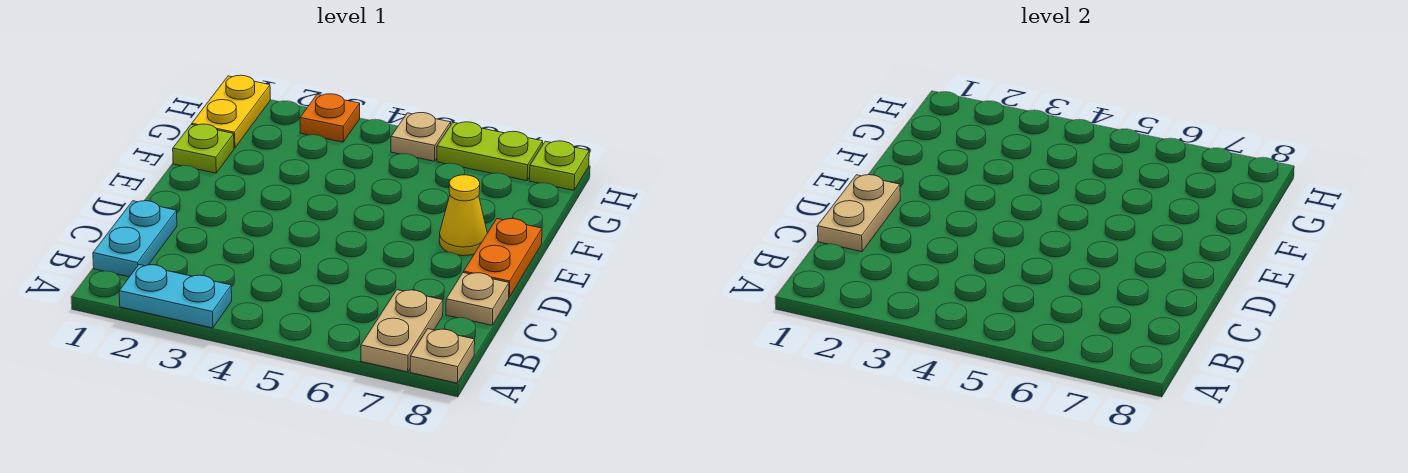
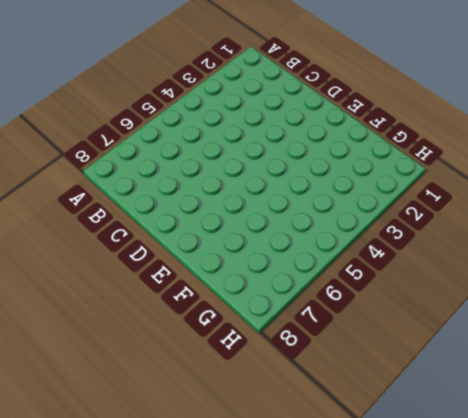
none -> cyan 1x2 plate [119,265,232,328]
none -> tan 1x2 plate [361,290,443,372]
none -> tan 1x1 plate [410,329,475,383]

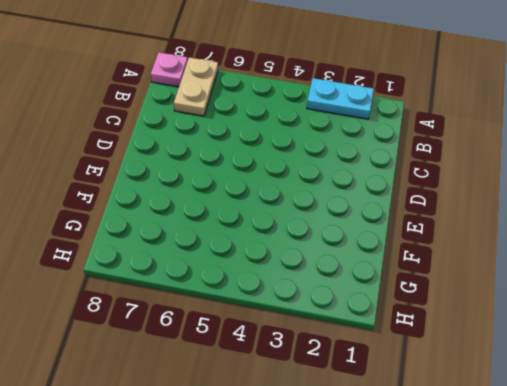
pink 1x1 plate [151,52,188,87] -> tan 1x1 plate [410,329,475,383]
none -> cyan 1x2 plate [93,201,177,277]
none -> tan 1x1 plate [446,273,509,325]
none -> orange 1x2 plate [464,219,542,297]

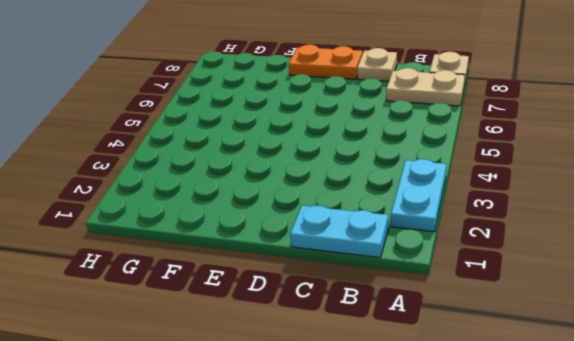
none -> yellow 1x1 cone [439,175,487,256]
none -> lime 1x1 plate [173,124,234,173]
none -> yellow 1x2 plate [192,75,270,148]

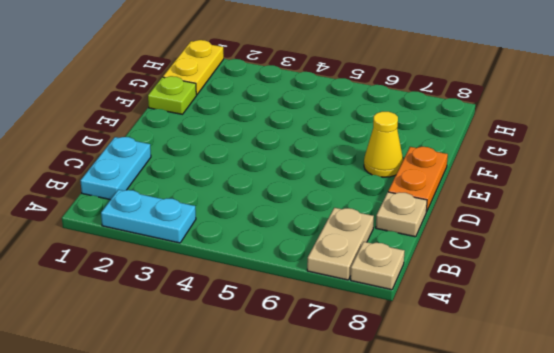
none -> orange 1x1 plate [300,94,360,142]
none -> tan 1x1 plate [391,113,451,161]
none -> lime 1x2 plate [437,122,543,181]

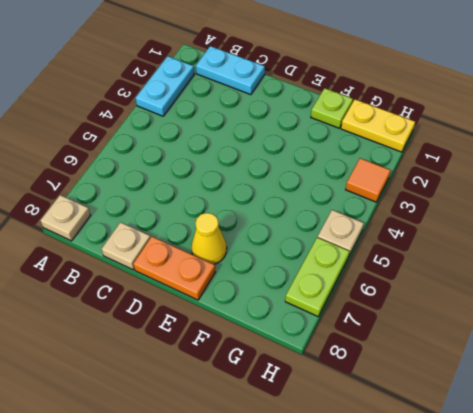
orange 1x1 tile [346,158,391,202] -> orange 1x1 plate [300,94,360,142]
none -> tan 1x2 plate [361,290,443,372]
none -> lime 1x1 plate [530,141,589,190]
none -> tan 1x2 plate [817,175,900,252]

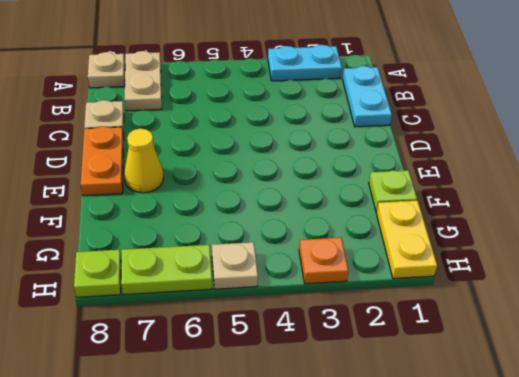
none -> tan 1x2 plate [817,175,900,252]

